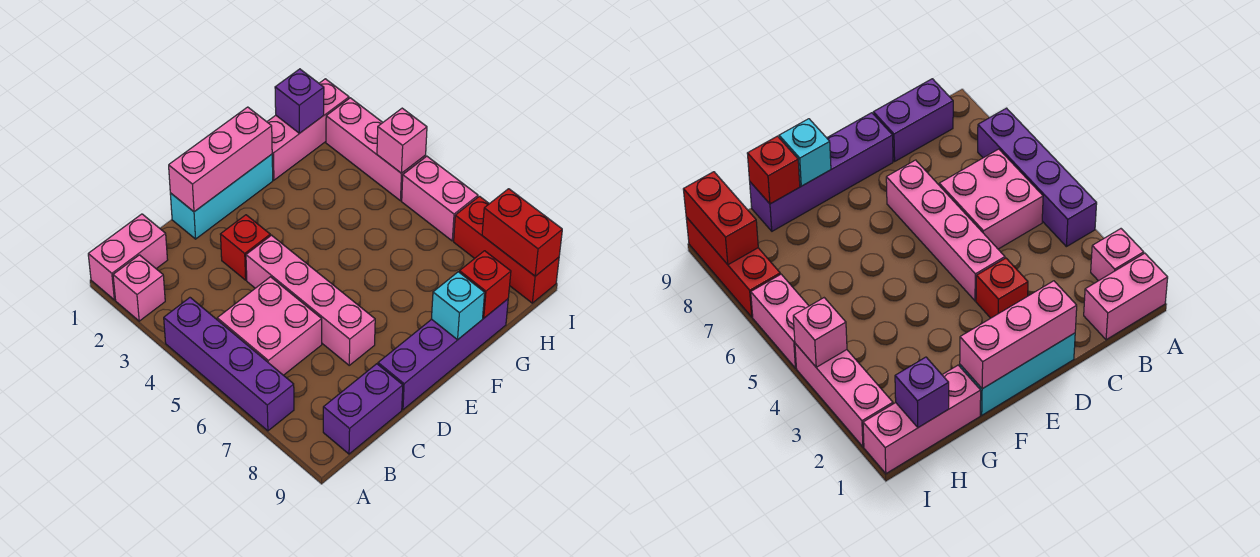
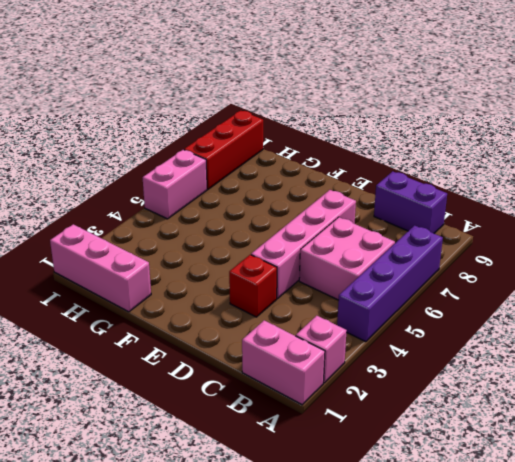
none -> cyan 1x3 brick [170,154,273,239]
none -> purple 1x4 brick [378,299,508,410]
none -> pink 1x3 brick [326,98,426,201]

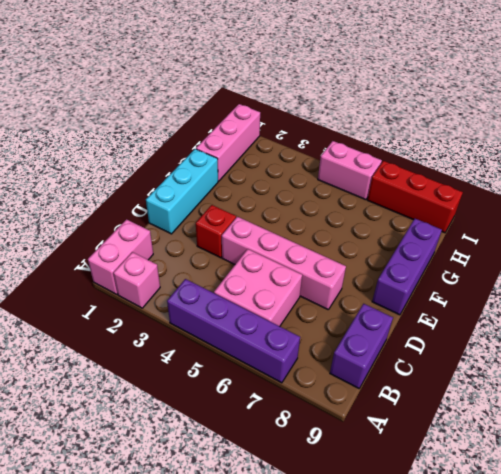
purple 1x3 brick [372,219,442,315] -> purple 1x4 brick [378,299,508,410]
none -> pink 1x3 brick [326,98,426,201]
none -> pink 1x3 brick [169,107,272,212]
none -> cyan 1x1 brick [432,272,485,340]

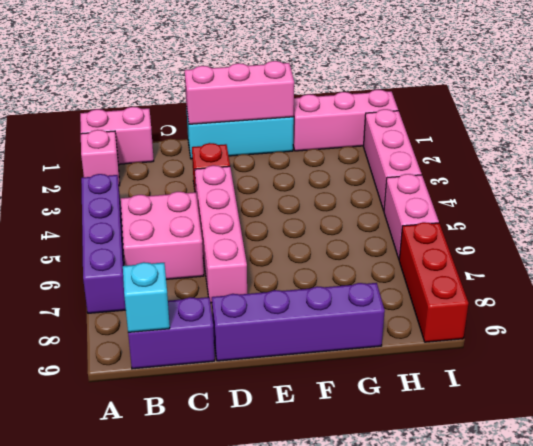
cyan 1x1 brick [123,262,170,332] -> cyan 1x1 brick moved to [432,272,485,340]
none -> red 1x1 brick [459,251,511,318]
none -> purple 1x1 brick [275,69,324,133]
none -> pink 1x1 brick [377,108,427,173]

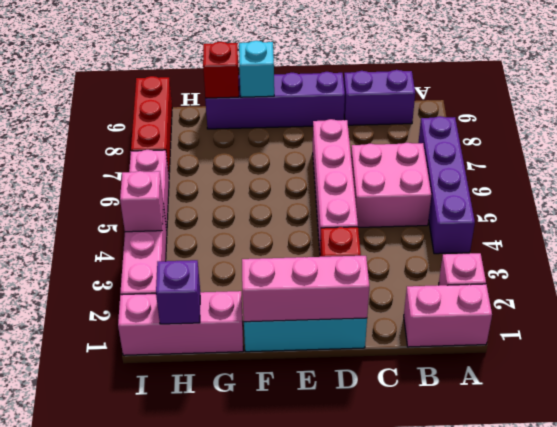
none -> red 1x2 brick [482,189,562,276]

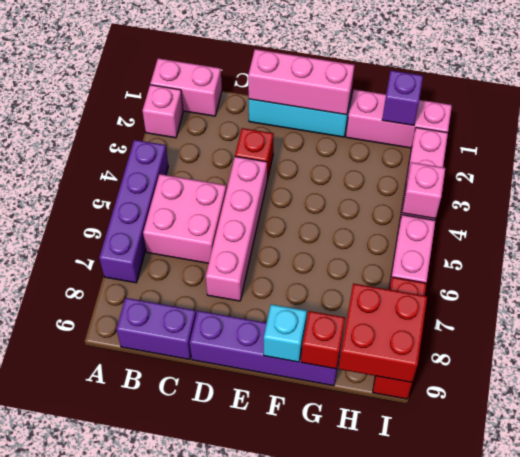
red 2x2 brick [339,284,427,382] -> red 1x2 brick [482,189,562,276]

